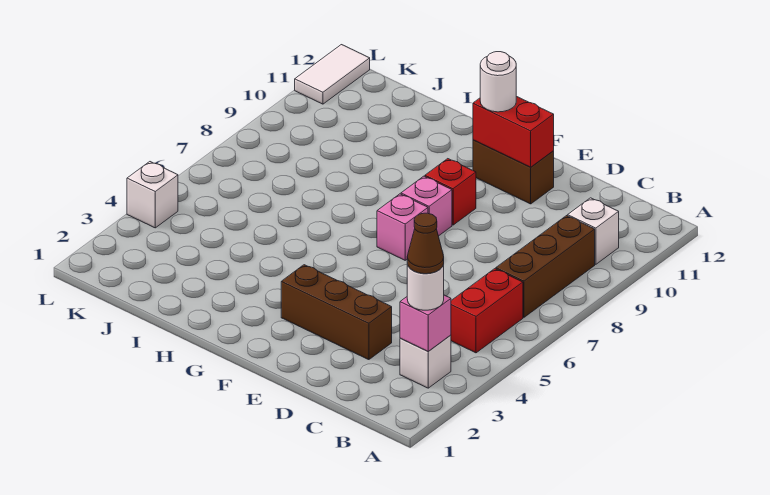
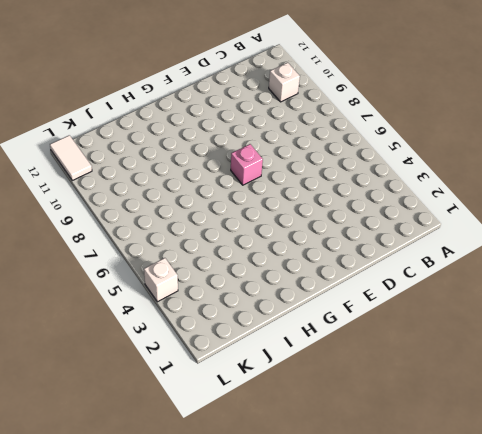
none -> white 1x1 brick [400,335,451,388]
none -> red 1x2 brick [451,269,523,353]
none -> brown 1x3 brick [496,216,595,317]

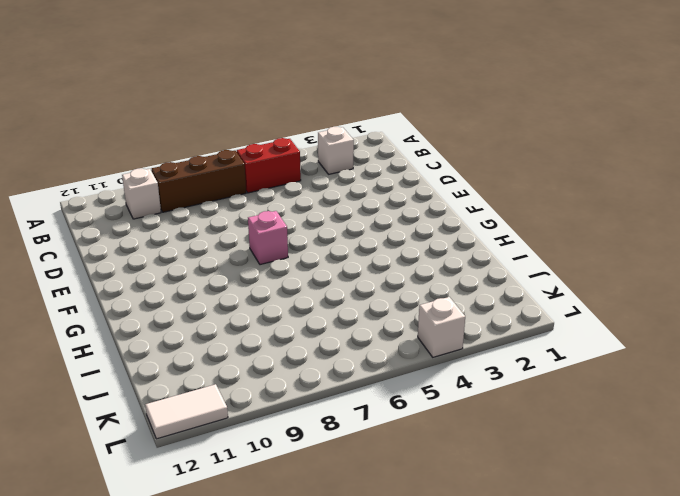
none -> brown 1x3 brick [281,265,392,360]
none -> brown 1x2 brick [473,140,554,204]
none -> pink 1x1 brick [401,176,452,236]

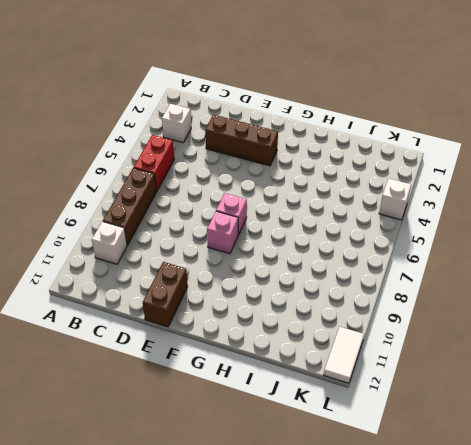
brown 1x2 brick [143,262,188,327] -> brown 1x2 brick turned to [473,140,554,204]
none -> red 1x1 brick [425,159,476,225]
none -> pink 1x1 brick [400,295,451,351]
none -> red 1x2 brick [473,96,554,167]

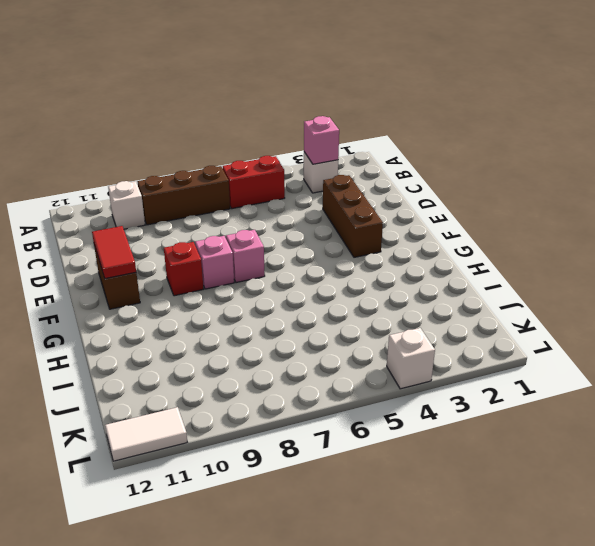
red 1x2 tile [92,226,136,279] -> red 1x2 brick [473,96,554,167]
none -> white 1x1 round brick [407,264,444,310]
none -> white 1x1 round brick [480,52,516,112]
none -> brown 1x1 cone [407,213,444,274]

